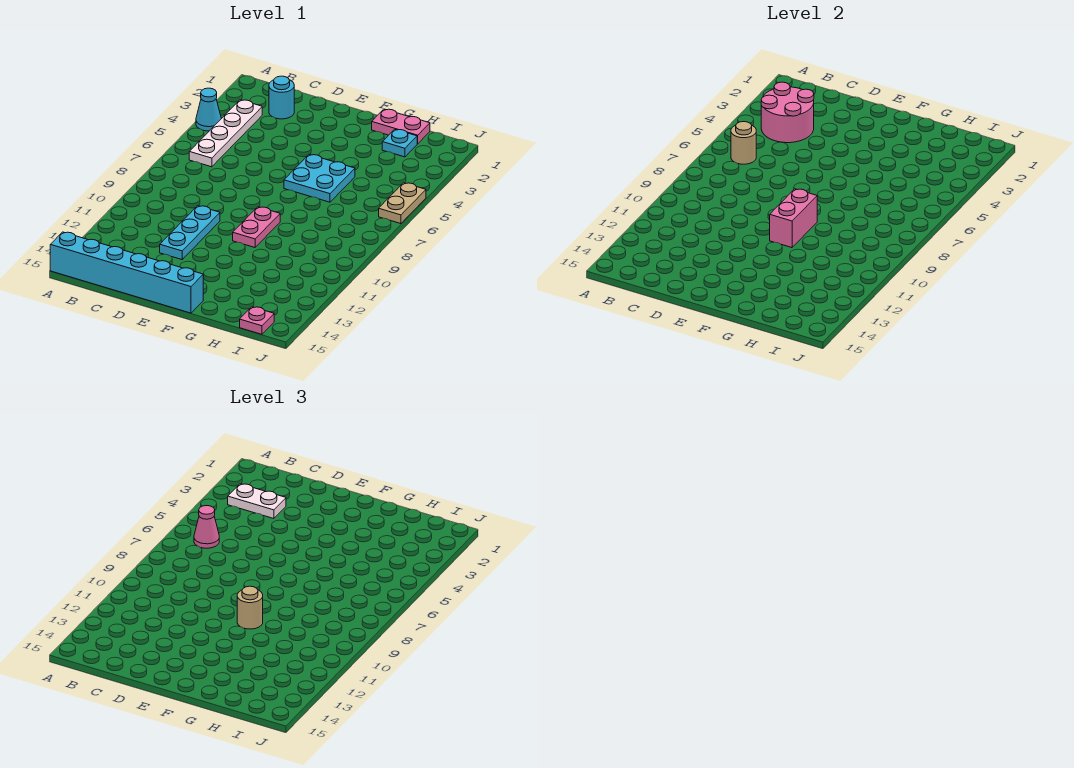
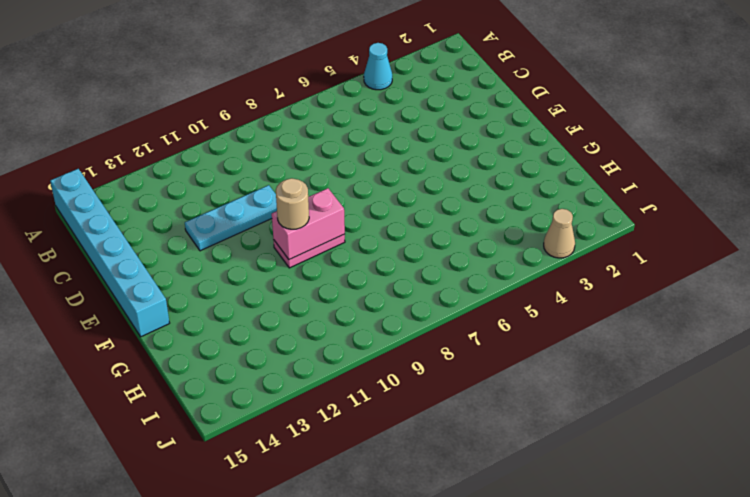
tan 1x1 cone [544,209,575,258] -> none
none -> white 1x4 plate [189,100,262,167]
none -> cyan 1x1 round brick [269,76,294,119]
none -> cyan 2x2 plate [284,154,355,202]

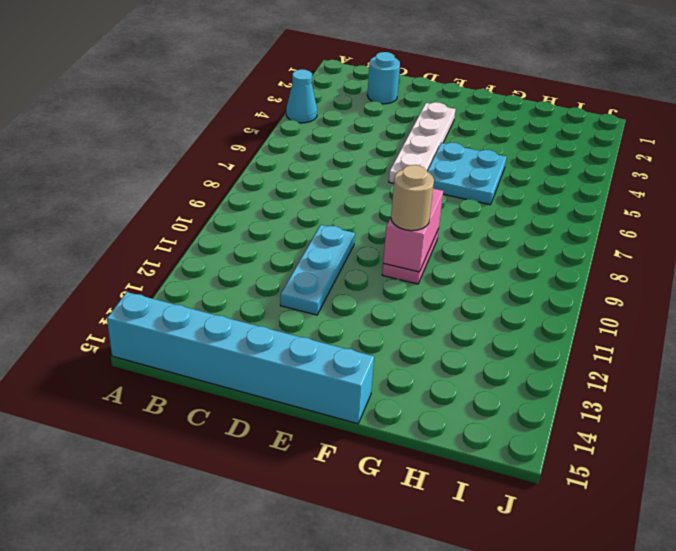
white 1x4 plate [389,102,456,183] -> white 1x4 plate moved to [189,100,262,167]
none -> pink 1x2 plate [372,109,430,144]
none -> cyan 1x1 plate [382,129,417,157]
none -> pink 1x1 plate [240,307,274,334]

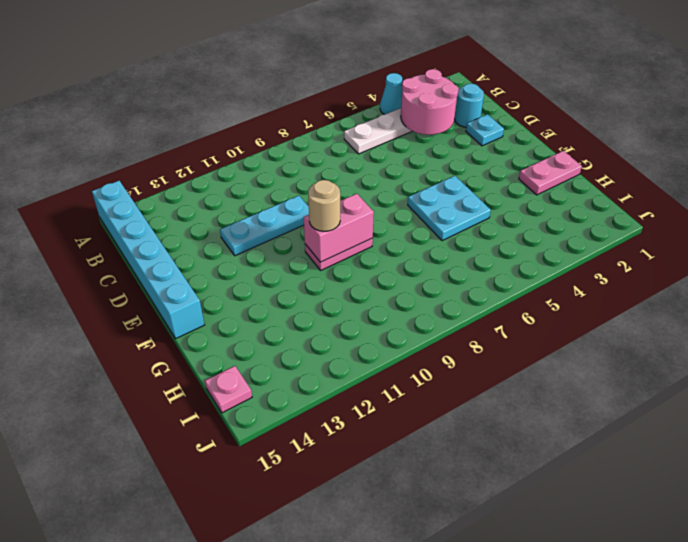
cyan 1x1 plate [466,114,504,146] -> cyan 1x1 plate moved to [382,129,417,157]
pink 1x2 plate [519,151,582,195] -> pink 1x2 plate turned to [372,109,430,144]
none -> tan 1x2 plate [379,183,426,224]
none -> tan 1x1 round brick [731,122,756,164]
none -> white 1x2 plate [228,484,286,519]

